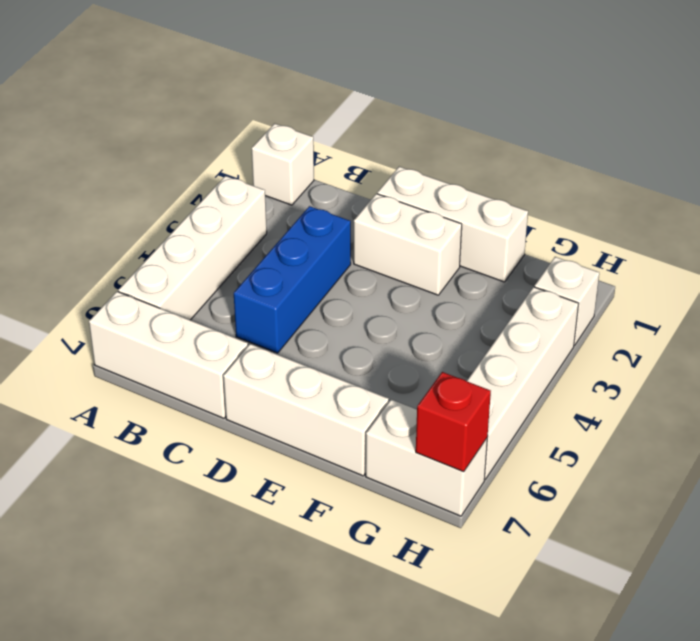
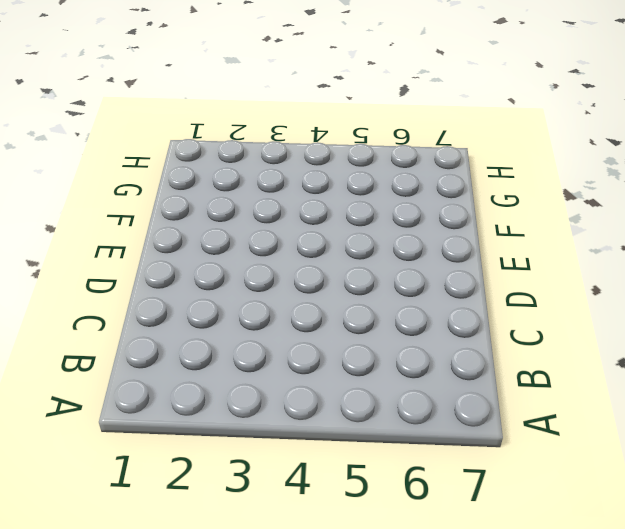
none -> white 1x1 brick [252,124,314,205]
none -> white 1x4 brick [118,176,267,320]

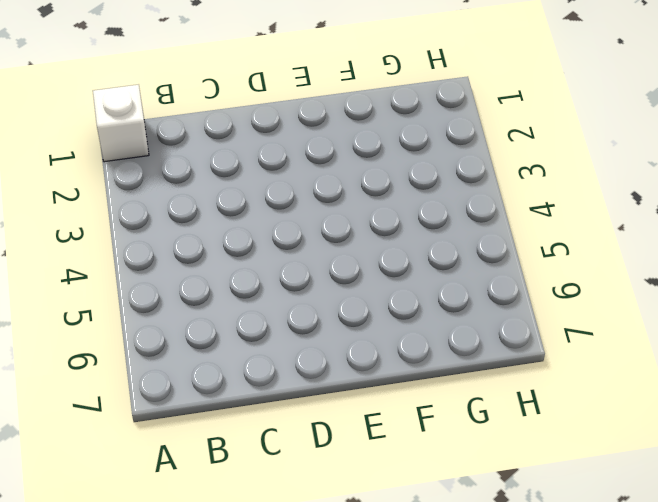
none -> white 1x4 brick [118,176,267,320]
none -> white 1x3 brick [89,291,248,418]

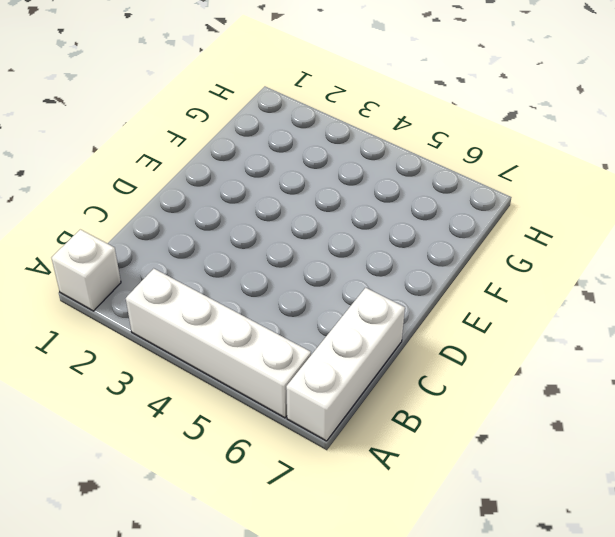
none -> blue 1x3 brick [234,206,351,353]
none -> white 1x3 brick [377,167,528,282]

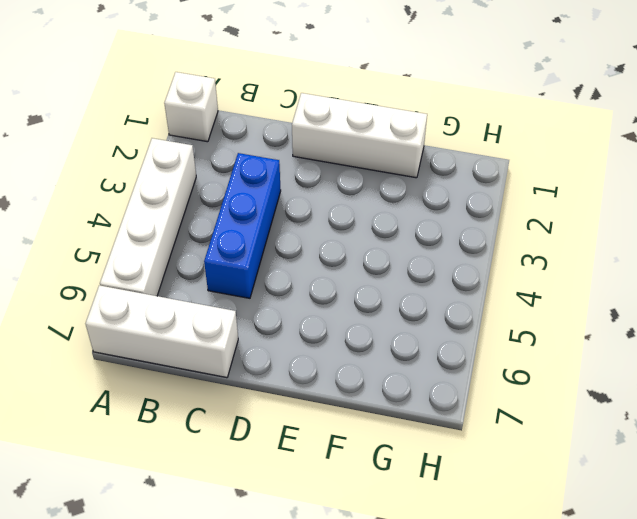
none -> white 1x2 brick [354,194,462,295]
none -> white 1x3 brick [223,344,389,476]

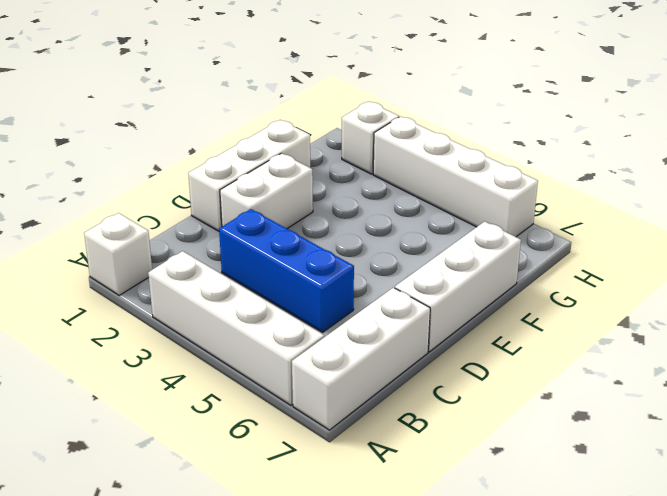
none -> white 1x2 brick [366,400,487,516]
none -> red 1x1 brick [416,372,491,472]

